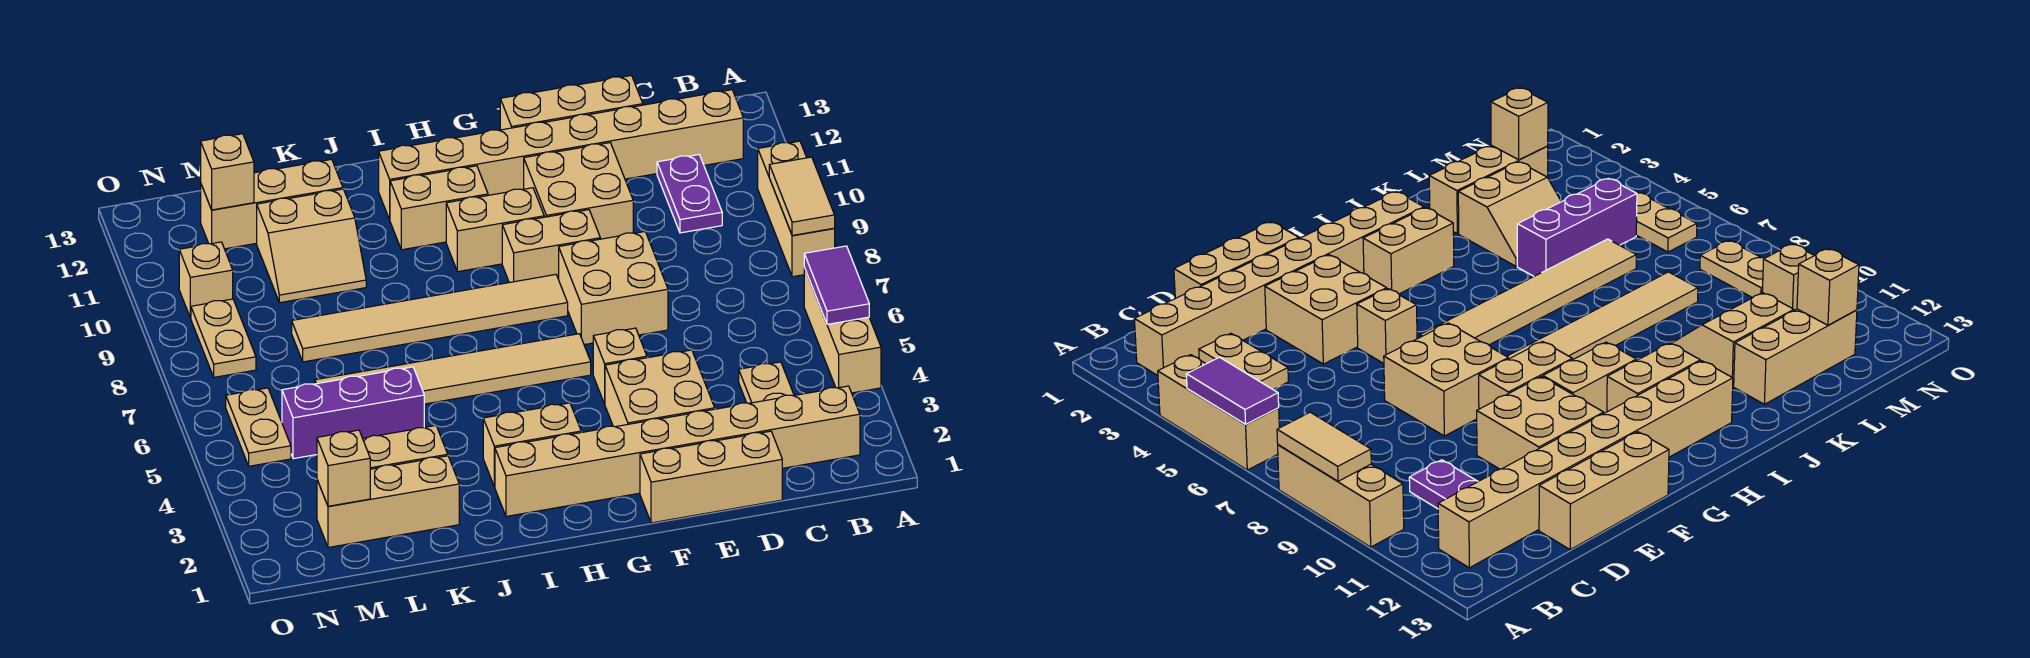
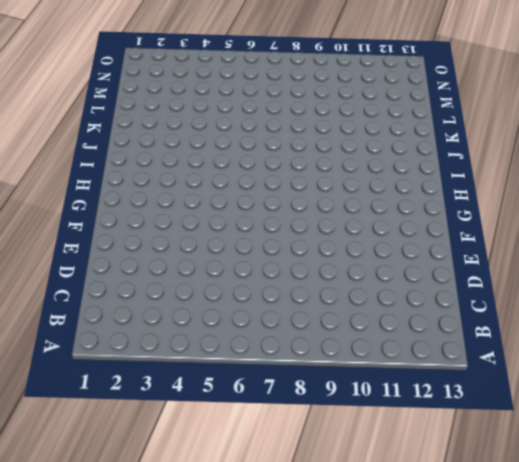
none -> tan 1x3 brick [804,268,881,393]
none -> tan 1x3 brick [758,141,835,277]
none -> tan 1x8 brick [495,386,860,517]
none -> tan 1x8 brick [379,90,743,220]

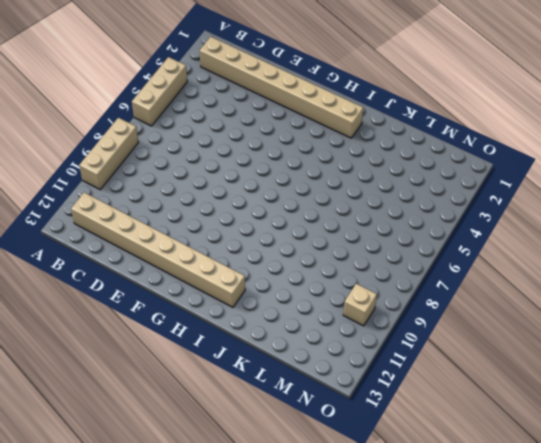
none -> tan 1x2 plate [739,362,794,403]
none -> purple 1x2 plate [657,155,722,233]
none -> tan 1x3 brick [640,431,782,523]
none -> tan 1x3 brick [500,76,643,130]

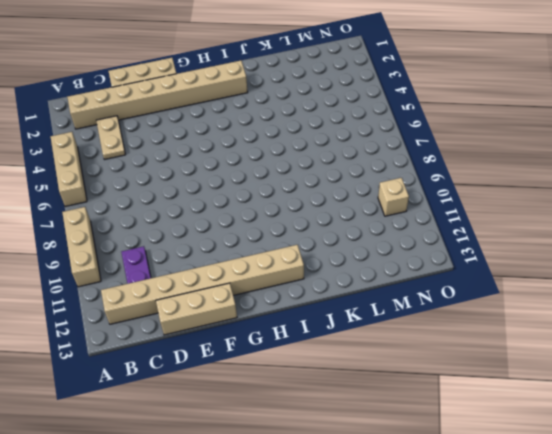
none -> tan 2x2 brick [605,350,715,427]
none -> tan 2x2 brick [559,232,668,345]
none -> tan 2x2 brick [524,143,633,239]
none -> tan 1x1 brick [593,328,647,404]

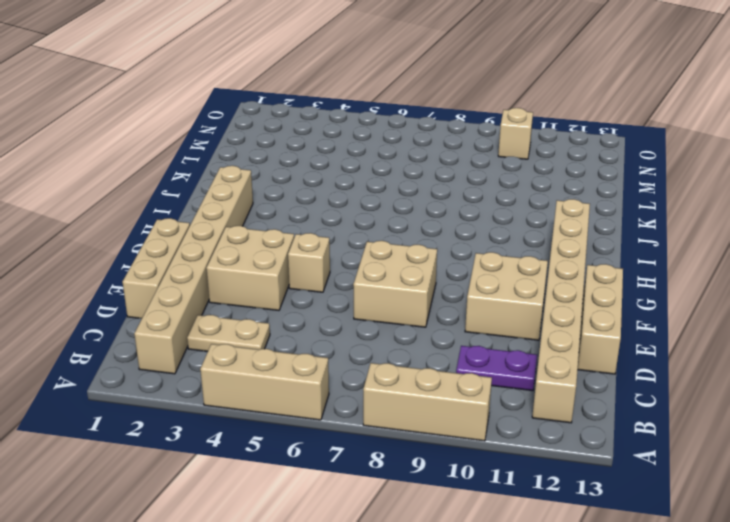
none -> tan 1x2 brick [502,210,600,283]
none -> tan 1x6 tile [315,334,591,404]
none -> tan 1x6 tile [292,275,568,362]
none -> tan 1x2 brick [446,188,544,272]

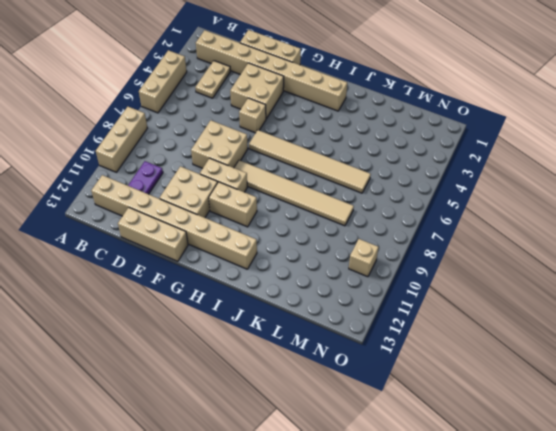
none -> tan 1x2 brick [483,403,581,487]
none -> tan 1x2 brick [390,166,488,250]
none -> tan 1x3 brick [317,456,459,548]
none -> tan 2x2 slope [363,425,448,469]

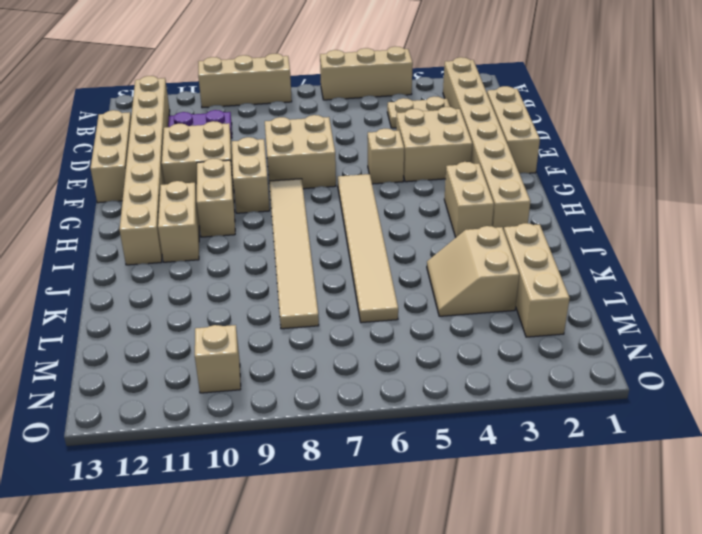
none -> purple 1x3 brick [282,367,424,459]
none -> tan 2x2 slope [257,189,366,303]
none -> tan 1x3 brick [201,159,343,249]
none -> tan 1x2 plate [226,388,291,466]

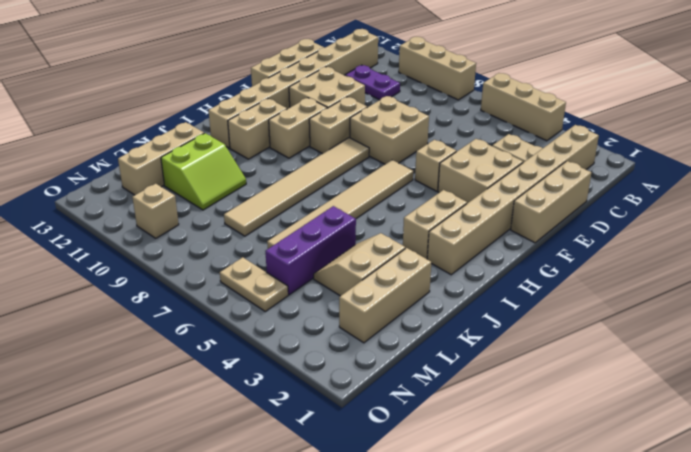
lime 2x2 slope [161,133,246,210] -> tan 2x2 slope [257,189,366,303]
none -> tan 1x2 plate [191,299,256,377]
none -> purple 1x2 tile [804,246,869,324]
none -> tan 1x2 tile [769,157,835,236]
none -> tan 1x1 brick [317,430,370,506]

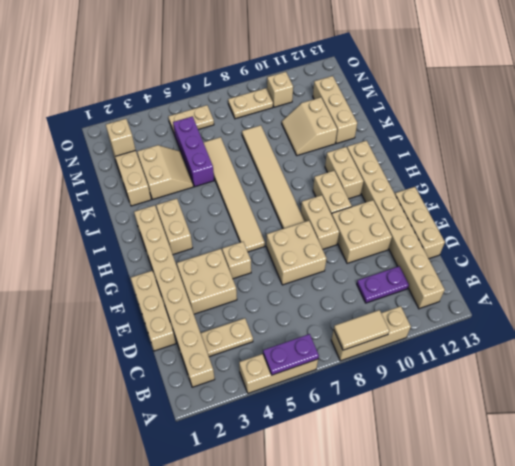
purple 1x2 plate [263,334,319,375] -> purple 1x2 tile [804,246,869,324]
none -> tan 1x1 brick [201,134,254,210]

